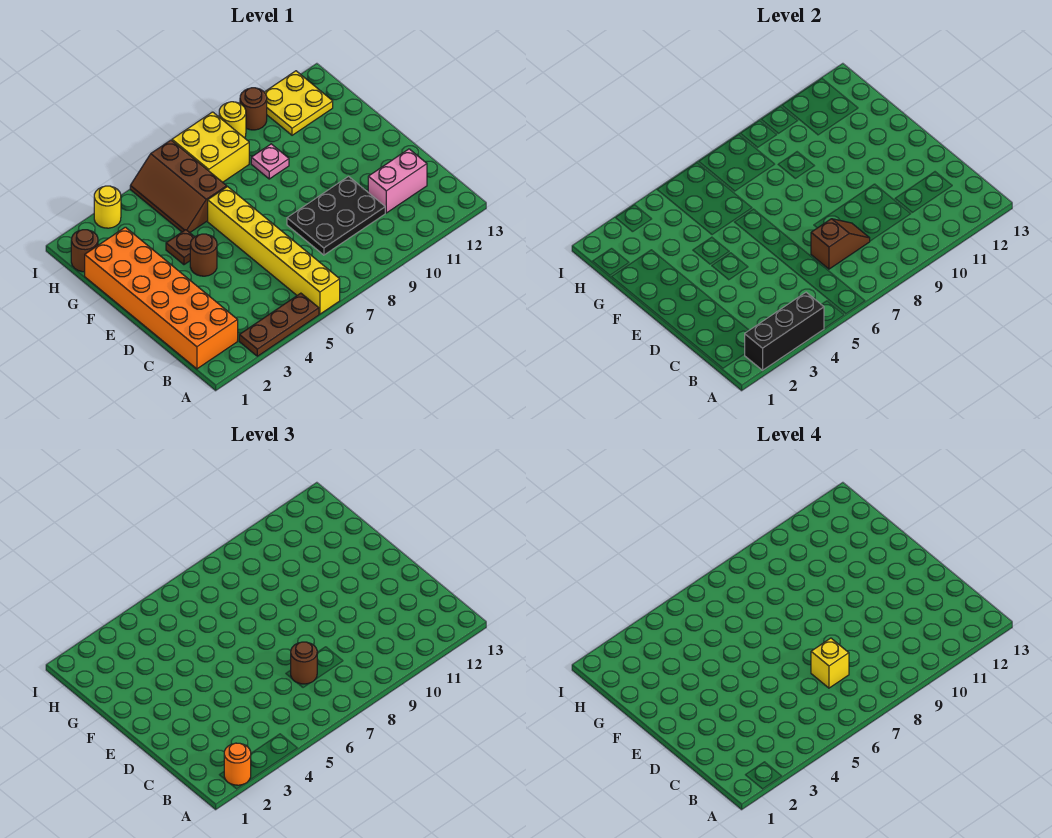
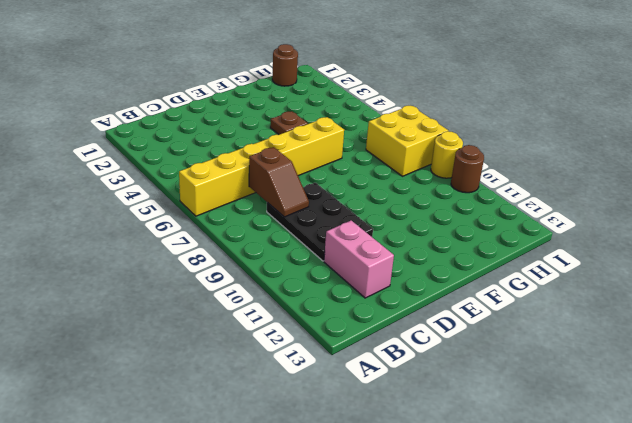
none -> brown 1x3 plate [239,293,319,356]
none -> orange 2x6 brick [85,227,238,369]
none -> brown 1x1 round brick [190,234,217,276]

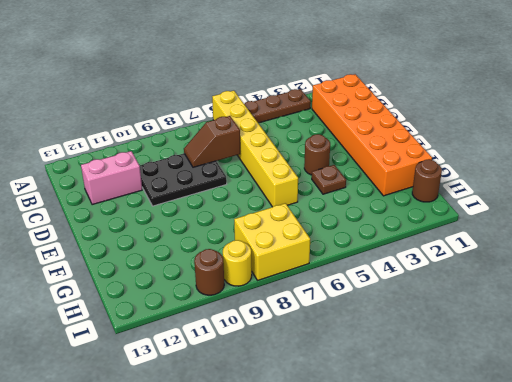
none -> brown 2x3 slope [130,140,227,232]
none -> pink 1x1 plate [251,144,289,179]
none -> yellow 2x2 plate [265,71,333,135]

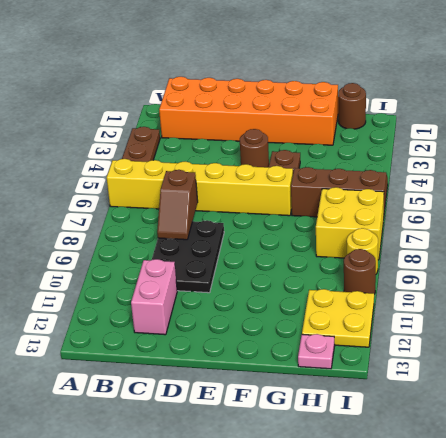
pink 1x1 plate [298,334,335,369] -> pink 1x1 plate moved to [251,144,289,179]
none -> yellow 1x1 round brick [94,186,121,228]
none -> black 1x3 brick [745,292,824,370]
none -> orange 1x1 round brick [224,743,251,785]

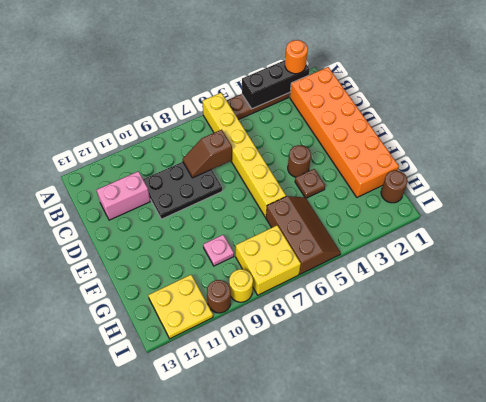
none -> yellow 1x1 round brick [94,186,121,228]
none -> brown 1x1 round brick [291,642,317,684]
none -> yellow 1x1 brick [811,638,849,688]

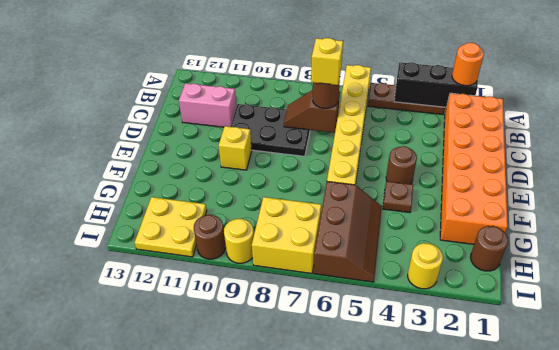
yellow 1x1 brick [219,126,252,170] -> none
none -> pink 1x1 plate [251,144,289,179]

